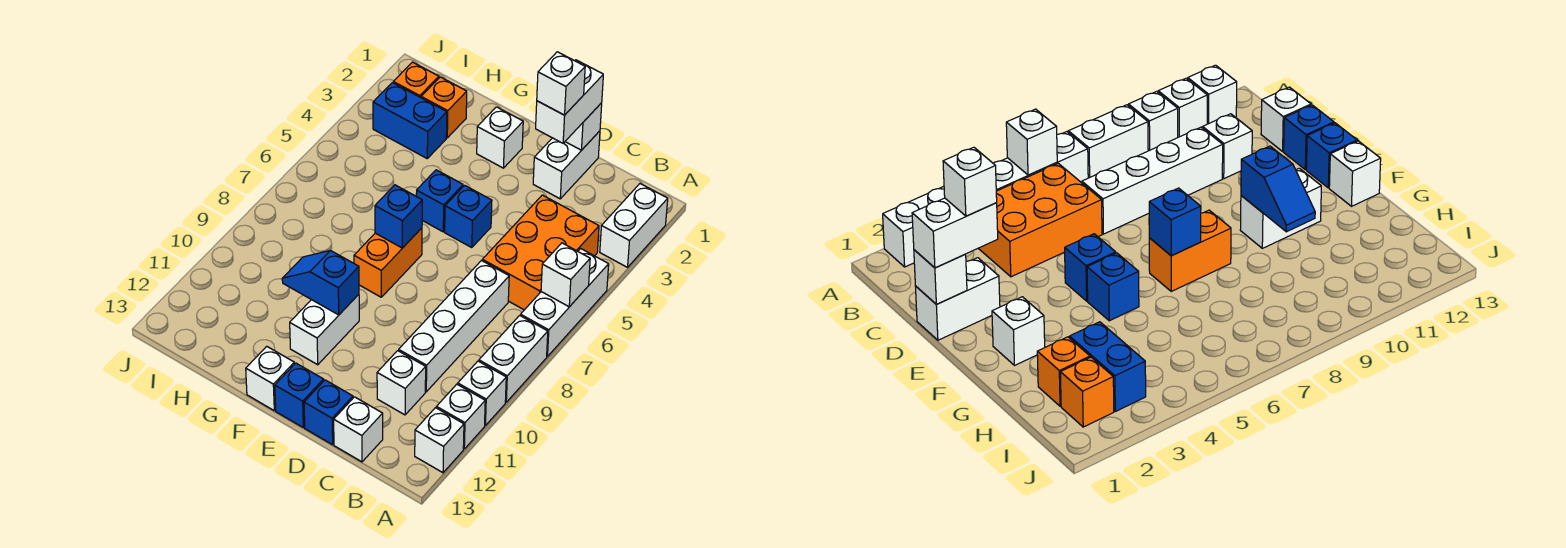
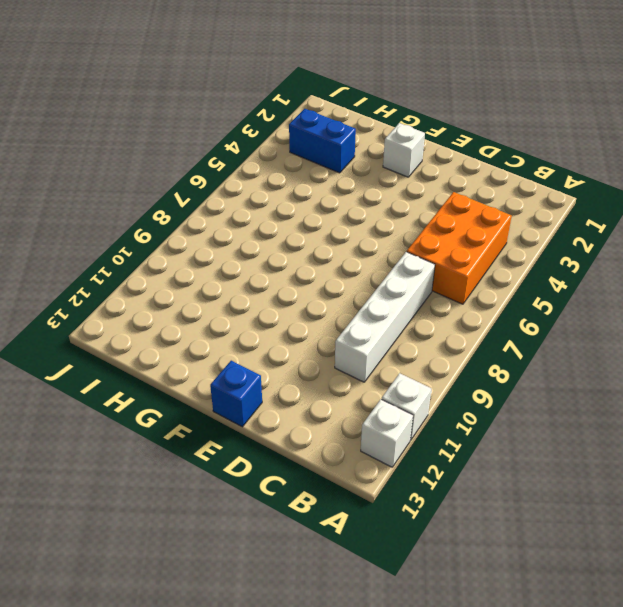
none -> white 1x2 brick [600,184,668,267]
none -> white 1x3 brick [521,249,609,357]
none -> white 1x2 brick [479,315,548,402]

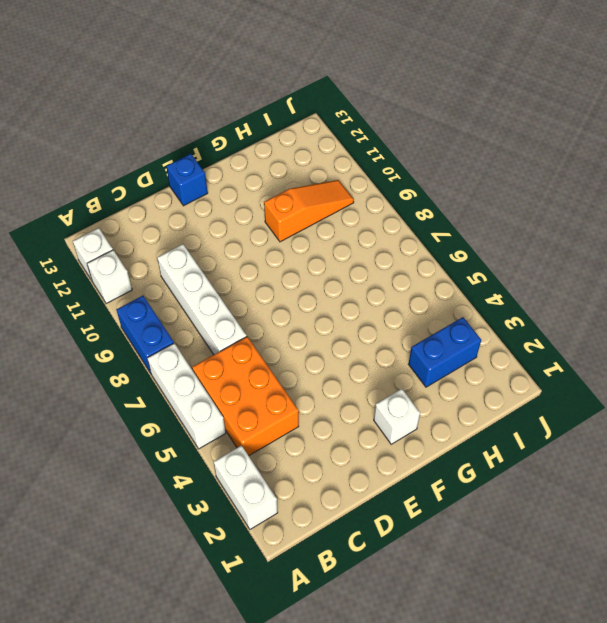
blue 1x2 brick [116,296,174,373] -> white 1x2 brick [479,315,548,402]
orange 1x3 slope [264,180,354,242] -> none
none -> white 1x1 brick [458,361,506,425]
none -> white 1x1 brick [377,351,426,415]
none -> white 1x1 brick [334,397,383,462]

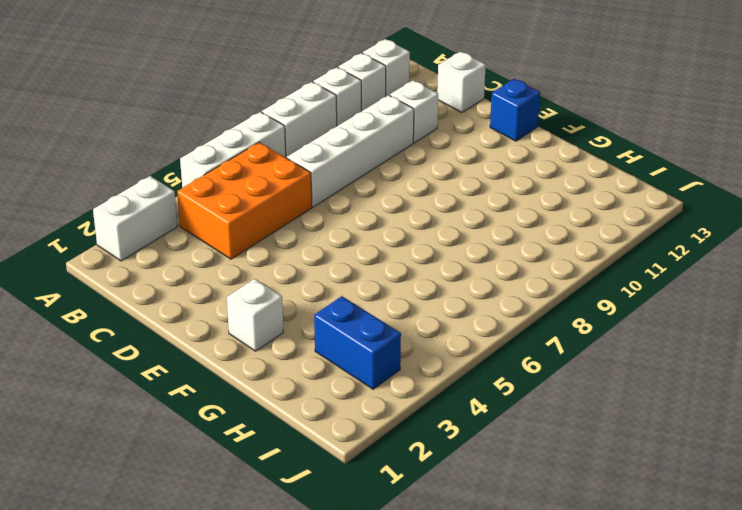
none -> white 1x2 brick [533,131,600,199]
none -> blue 1x1 brick [304,380,353,445]
none -> blue 1x1 brick [445,185,492,248]

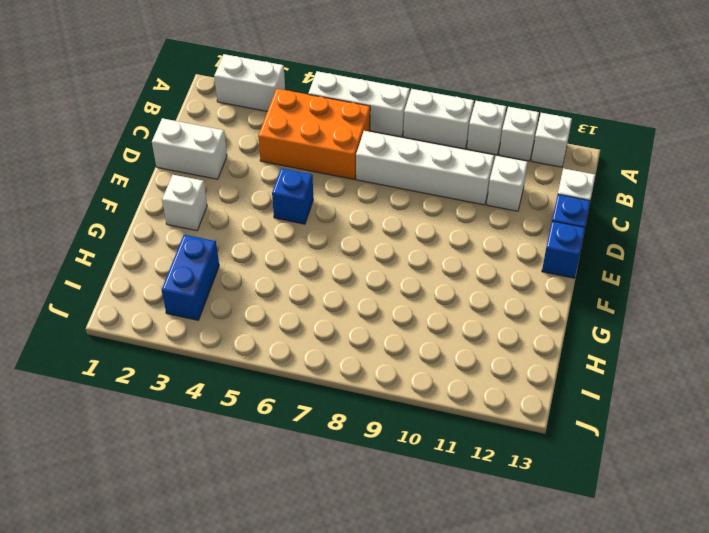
none -> blue 1x1 brick [416,170,463,232]
none -> orange 1x2 brick [354,228,422,297]
none -> white 1x2 brick [290,294,359,365]

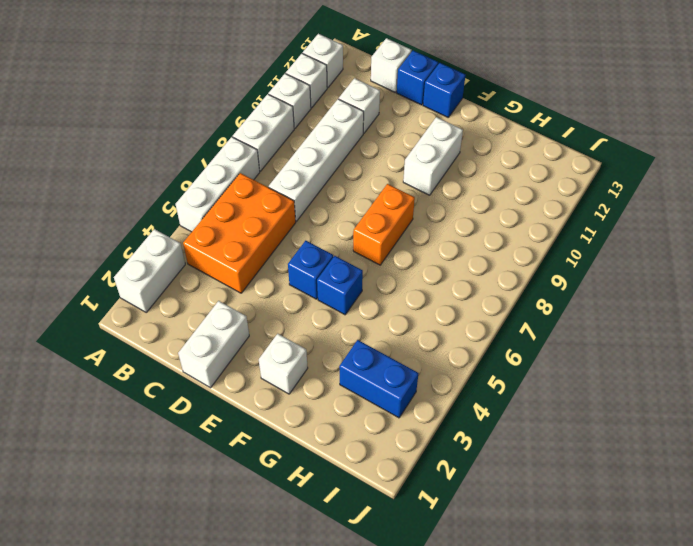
none -> white 1x1 brick [246,346,294,410]
none -> orange 1x1 brick [421,77,467,138]
none -> orange 1x1 brick [393,62,439,98]

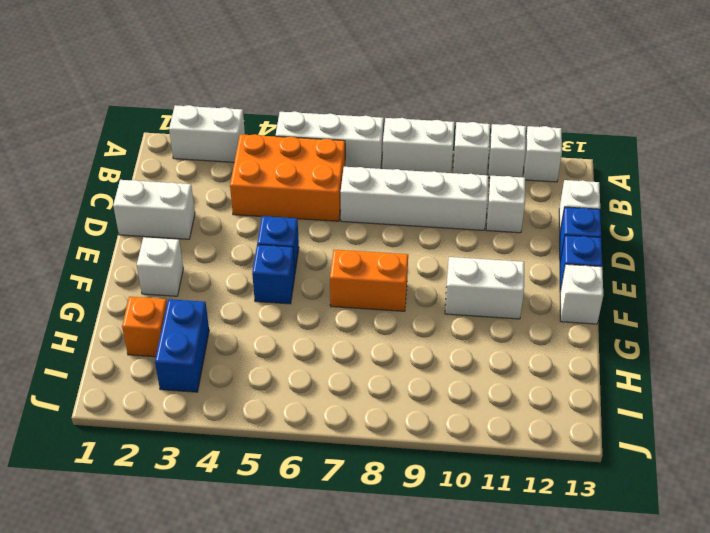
none -> orange 1x1 brick [393,62,439,98]
none -> white 1x1 brick [541,243,590,307]
none -> white 1x1 brick [565,103,602,150]

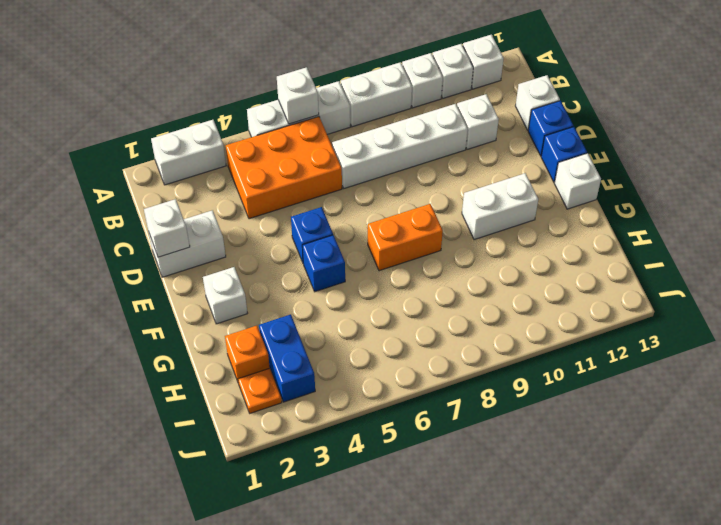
orange 1x1 plate [238,368,282,413] -> orange 1x1 brick [393,62,439,98]
none -> blue 1x1 brick [375,185,422,248]
none -> blue 1x2 slope [282,250,359,315]
none -> white 1x2 brick [536,60,603,143]

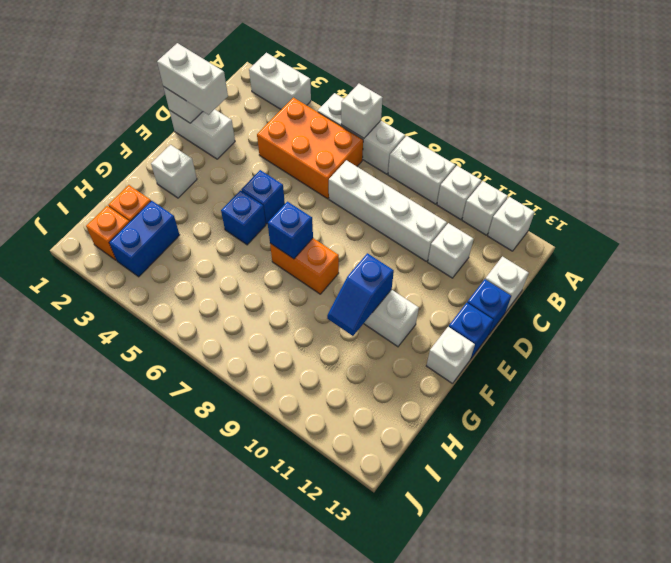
none -> white 1x1 brick [537,52,585,115]

